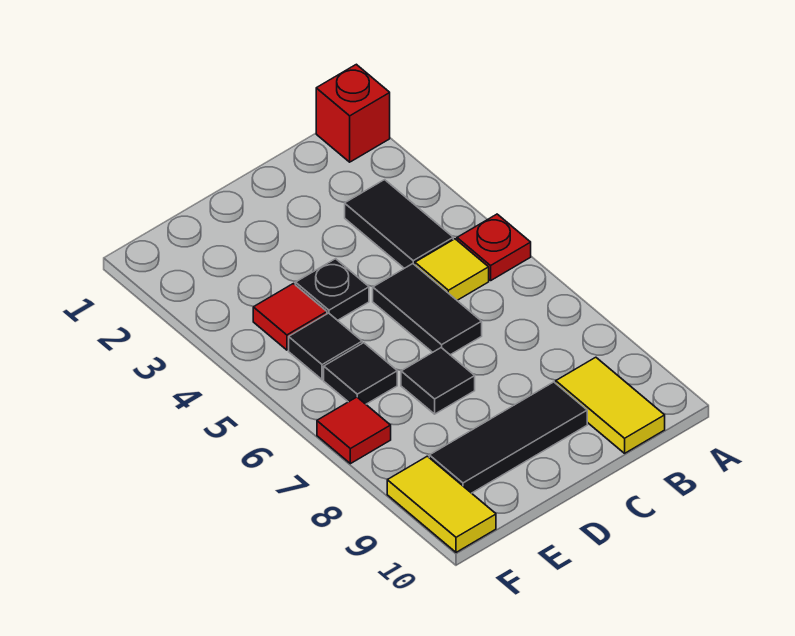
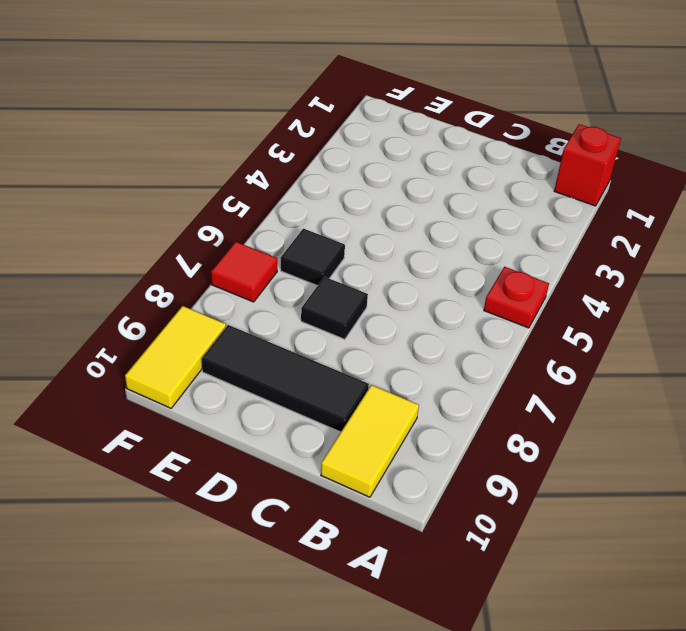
none -> black 1x2 tile [345,180,453,268]
none -> yellow 1x1 tile [415,239,489,300]
none -> black 1x2 tile [373,264,482,355]

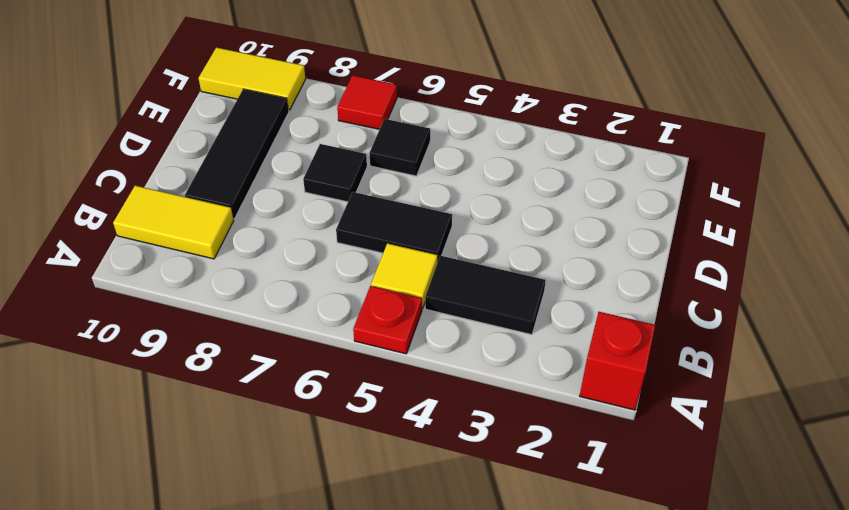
none -> black 1x1 plate [295,259,369,320]
none -> red 1x1 tile [253,284,327,350]
none -> black 1x1 tile [289,313,362,380]

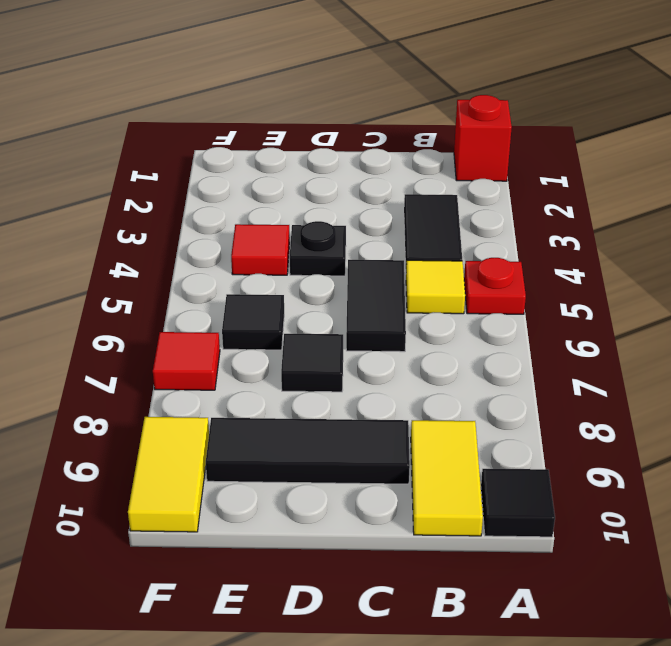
black 1x1 tile [481,469,555,537] -> black 1x1 tile moved to [289,313,362,380]

